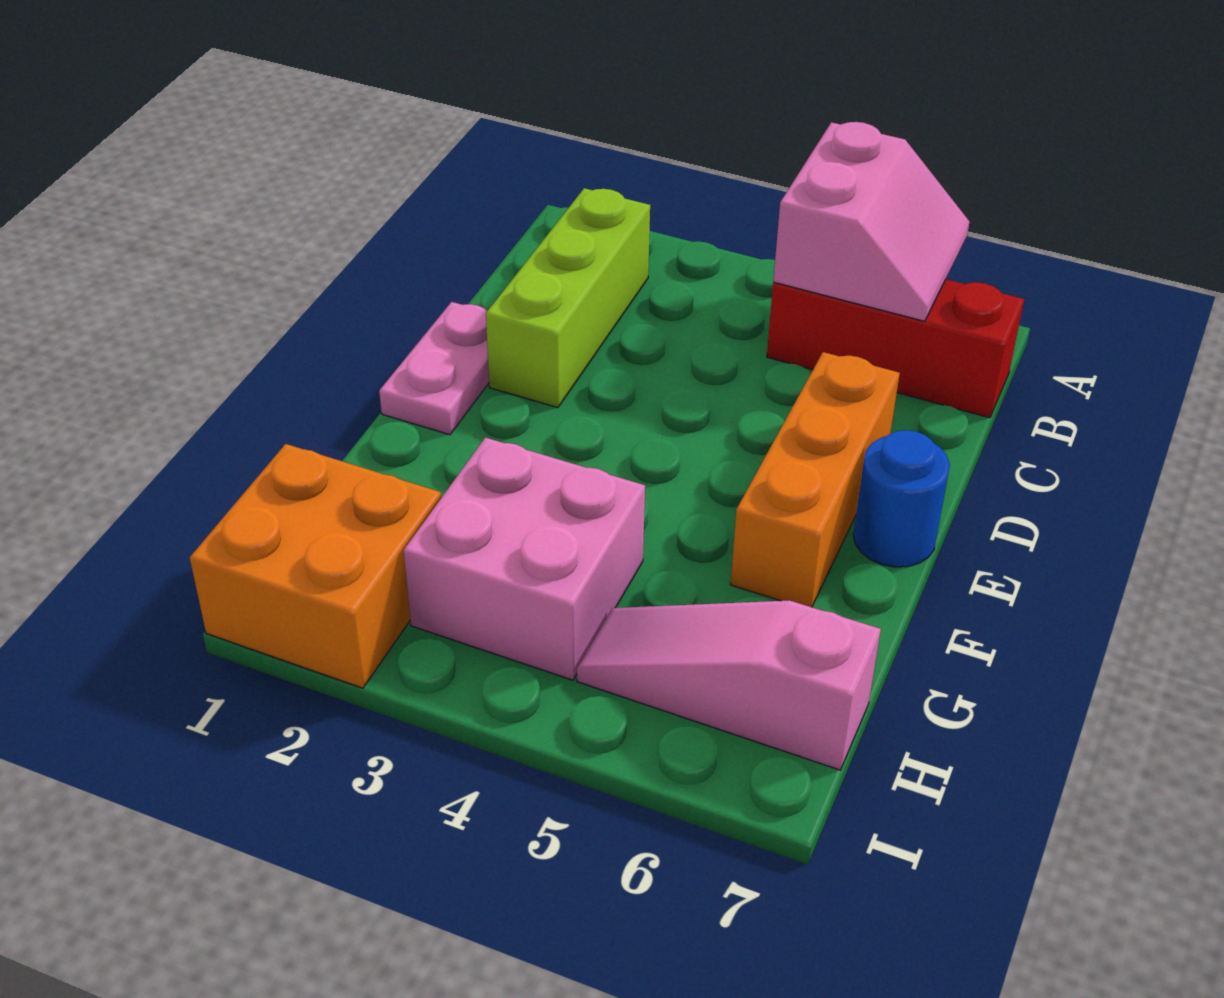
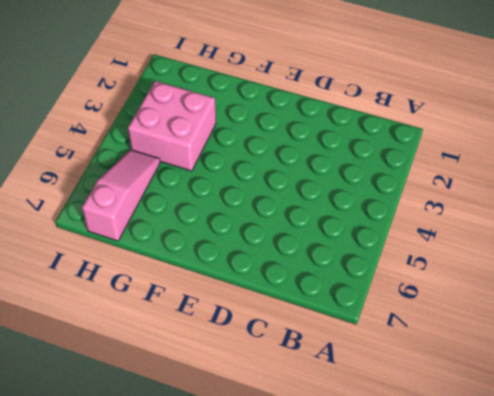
none -> lime 1x3 brick [486,188,650,408]
none -> red 1x3 brick [767,279,1024,418]

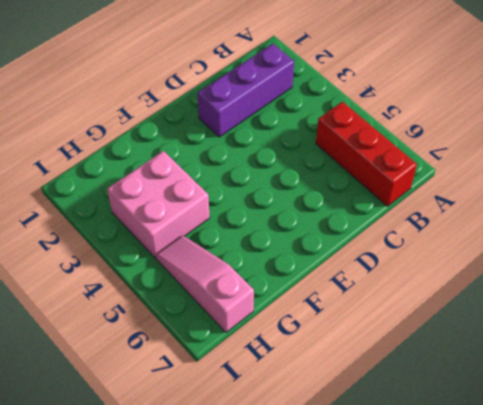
purple 1x3 brick [197,44,294,137] -> lime 1x3 brick [486,188,650,408]
none -> pink 1x2 plate [379,302,489,435]
none -> orange 1x3 brick [730,352,900,607]

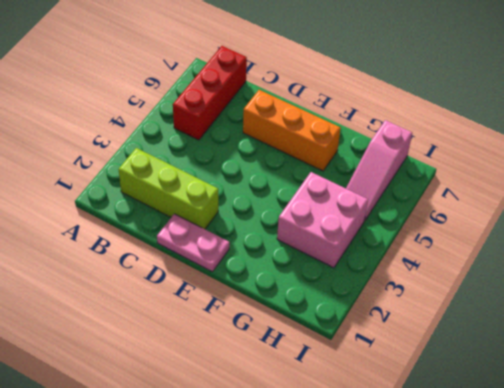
none -> blue 1x1 round brick [853,430,950,567]
none -> orange 2x2 brick [190,444,441,688]

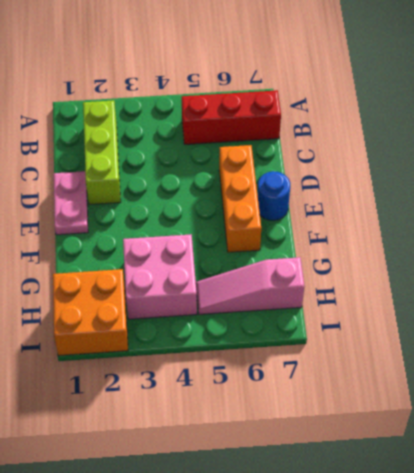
none -> pink 2x2 slope [773,122,970,321]

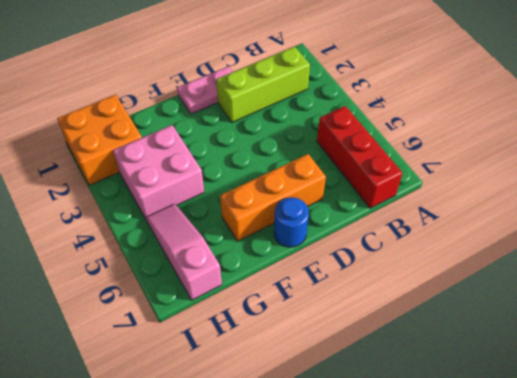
none -> pink 2x2 slope [773,122,970,321]

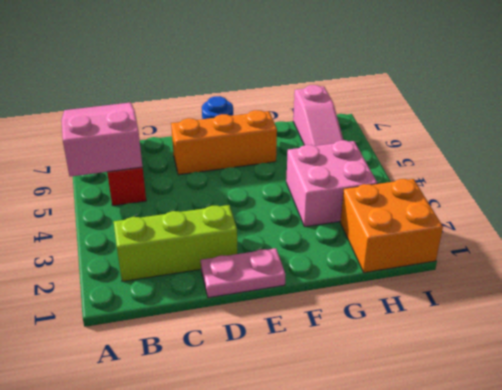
pink 2x3 slope [61,102,142,177] -> pink 2x2 slope [773,122,970,321]

